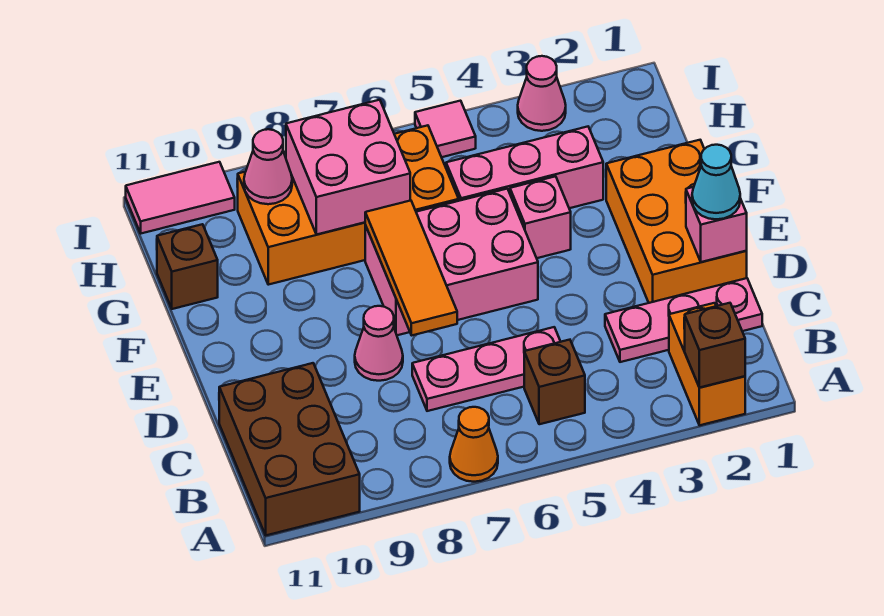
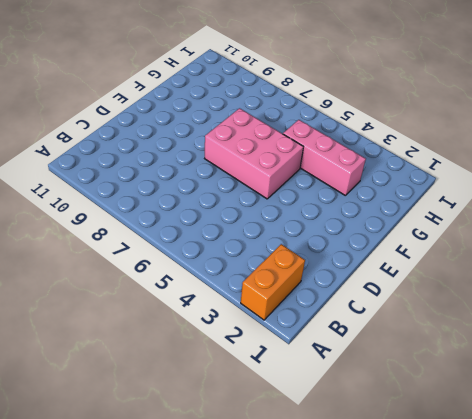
none -> orange 1x1 cone [450,407,498,482]
none -> brown 2x3 brick [219,363,360,535]
none -> brown 1x1 brick [524,340,585,424]

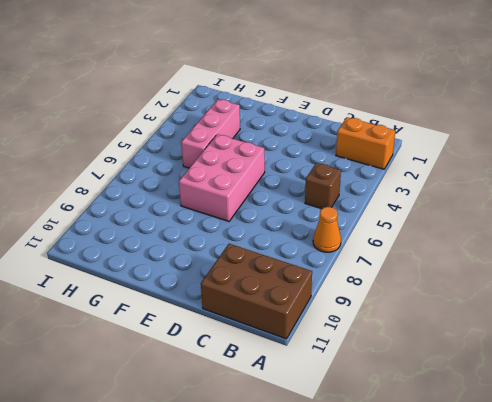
none -> pink 1x3 plate [605,278,762,362]
none -> pink 1x3 plate [412,327,561,411]
none -> orange 2x3 brick [606,140,747,303]

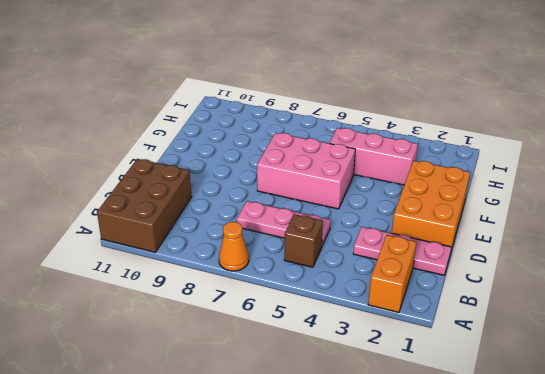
none -> pink 1x1 cone [355,306,403,381]
none -> pink 1x1 brick [510,176,571,258]
none -> orange 2x4 brick [238,125,459,285]

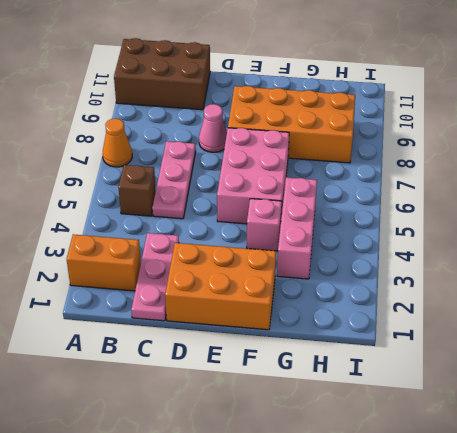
orange 2x4 brick [228,86,355,163] -> orange 2x4 brick turned to [238,125,459,285]
none -> brown 1x1 brick [157,224,218,309]
none -> pink 1x1 cone [518,56,566,131]
none -> pink 1x1 tile [415,101,476,157]

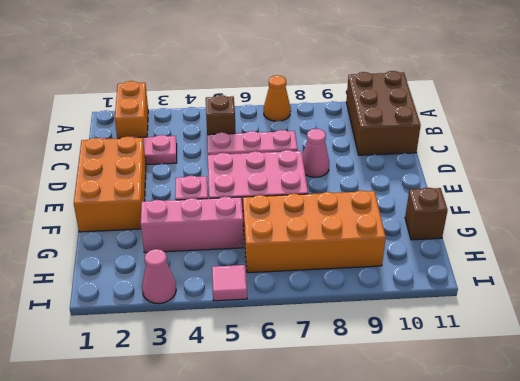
none -> pink 1x2 tile [126,162,235,233]
none -> brown 1x1 brick [685,303,745,388]
none -> pink 1x1 brick [686,187,747,262]

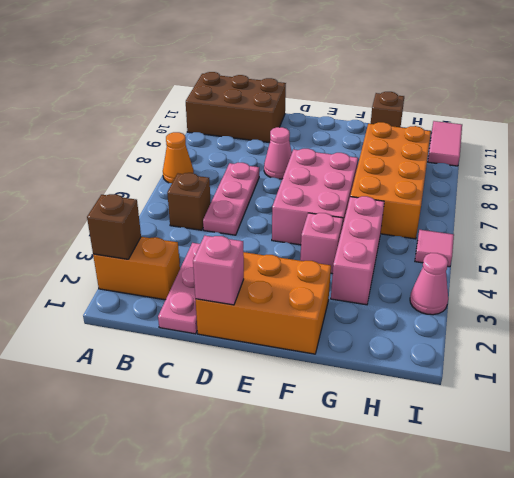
none -> orange 1x3 tile [365,200,457,335]
none -> pink 2x2 brick [286,100,410,234]
none -> pink 1x1 cone [244,129,292,204]

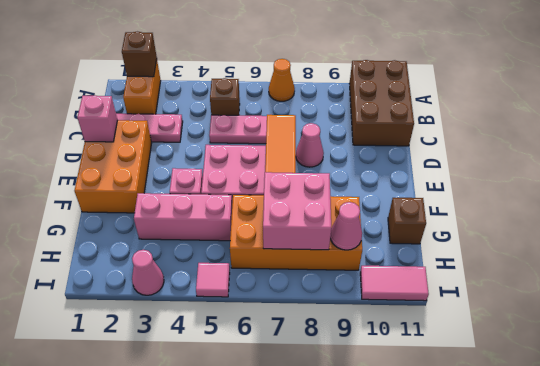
none -> cyan 1x1 cone [692,145,740,219]

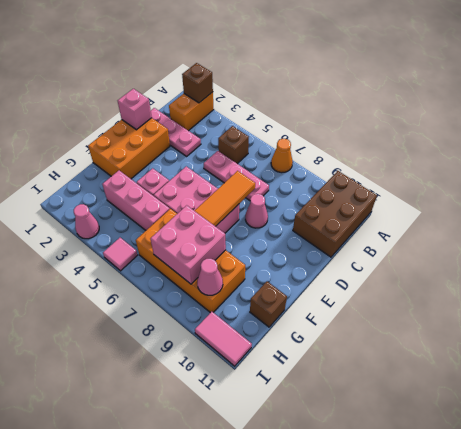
none -> cyan 1x1 cone [692,145,740,219]

